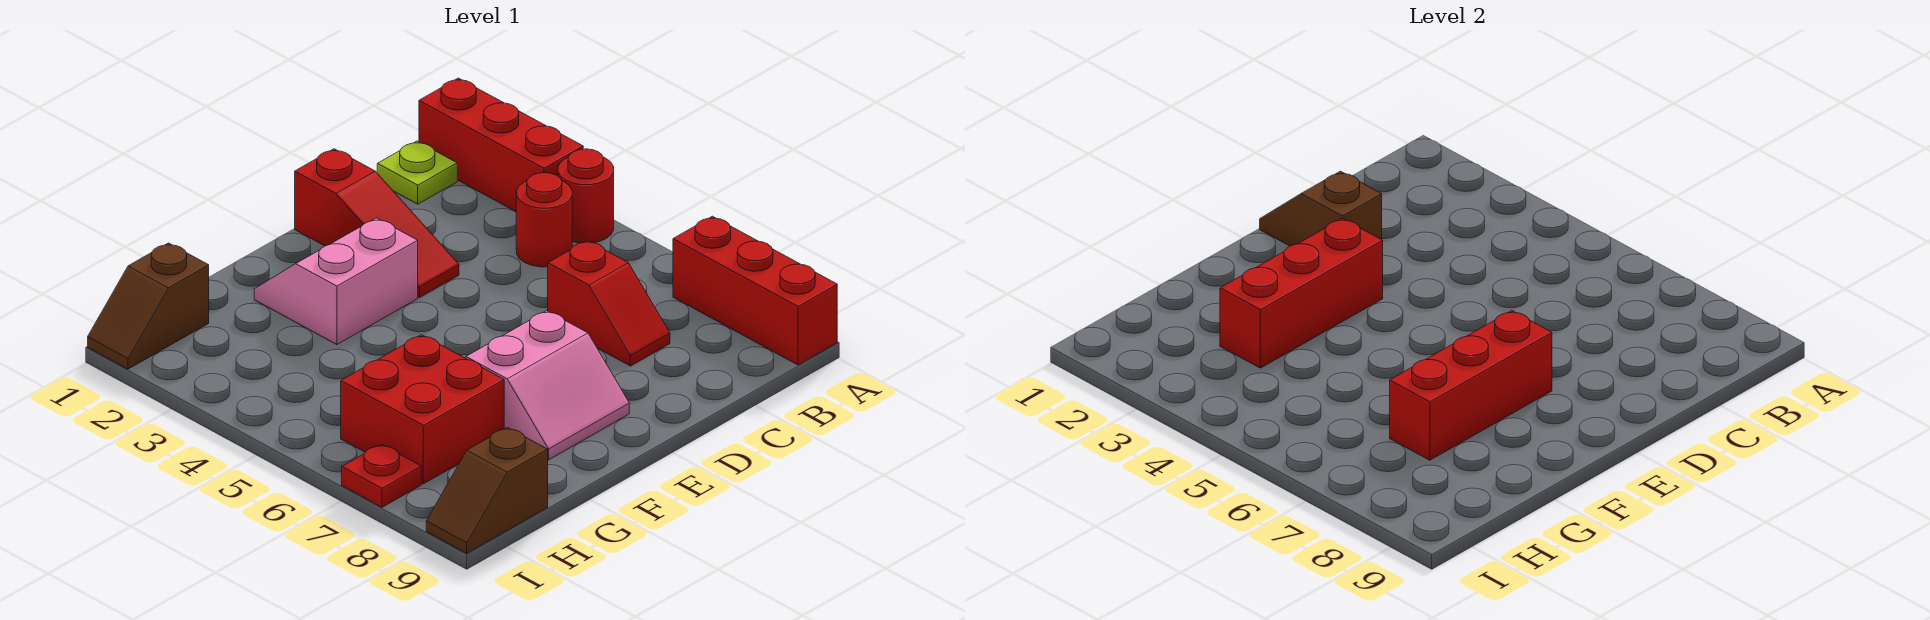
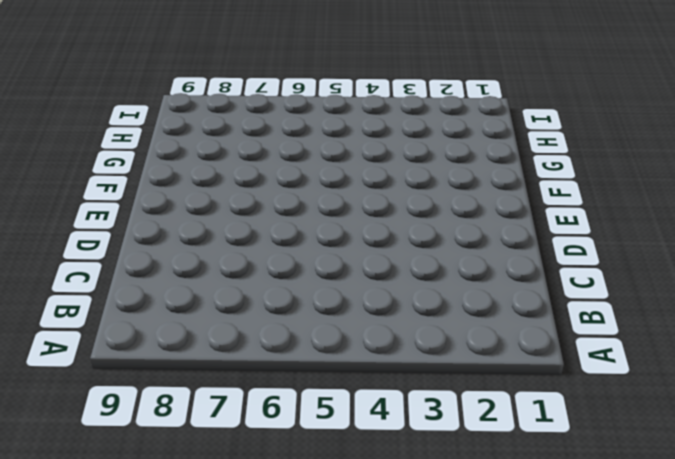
none -> red 1x3 brick [419,78,583,211]
none -> red 1x1 round brick [558,149,614,243]
none -> red 1x3 brick [673,216,837,365]

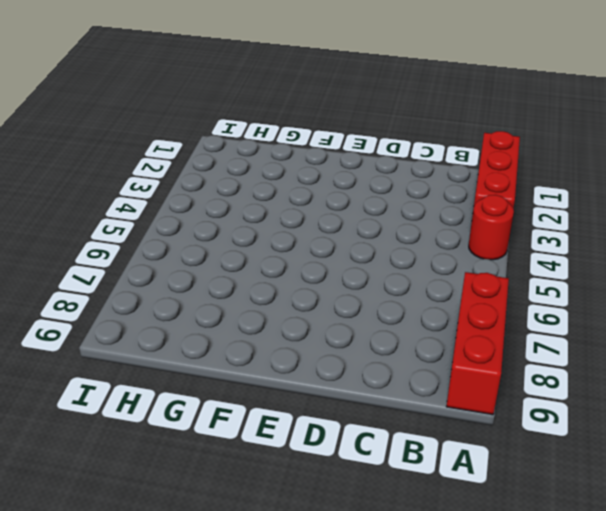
none -> lime 1x1 plate [377,141,457,204]
none -> red 1x1 round brick [516,173,572,267]
none -> red 1x2 slope [548,240,670,366]

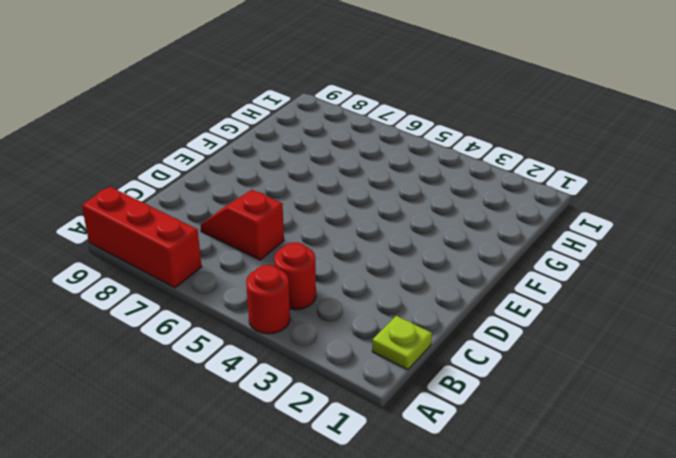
none -> red 1x3 brick [419,78,583,211]
none -> red 1x3 slope [295,149,459,297]
none -> pink 2x2 slope [254,218,418,345]

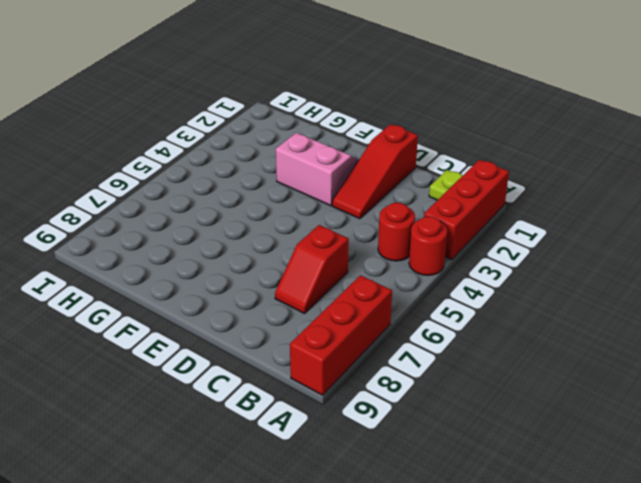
none -> pink 2x2 slope [466,311,629,460]
none -> red 2x2 brick [341,335,504,484]
none -> brown 1x2 slope [88,243,209,369]

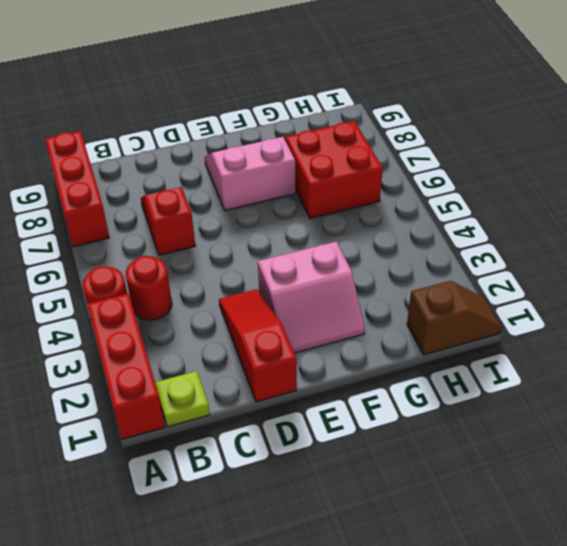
none -> brown 1x2 slope [426,427,548,553]
none -> red 1x1 plate [342,444,421,507]
none -> brown 1x2 slope [1260,171,1382,246]

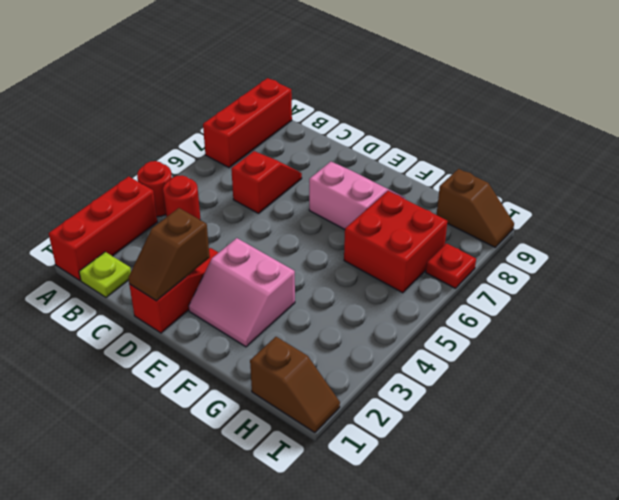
none -> red 1x3 brick [1220,218,1383,368]
none -> red 1x3 brick [1390,311,1552,460]

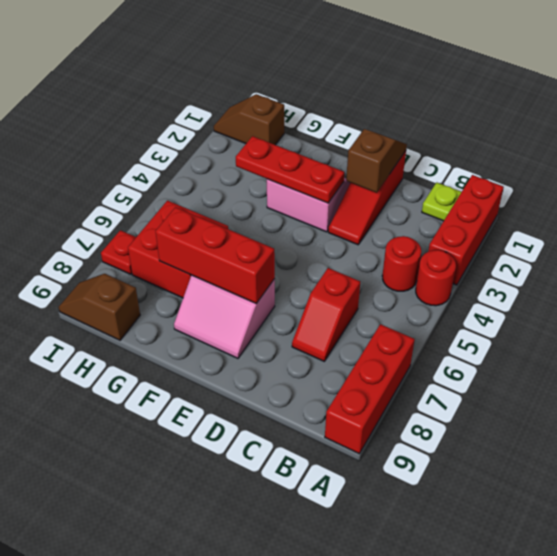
red 1x3 plate [236,136,344,203] -> red 1x3 brick [1220,218,1383,368]

